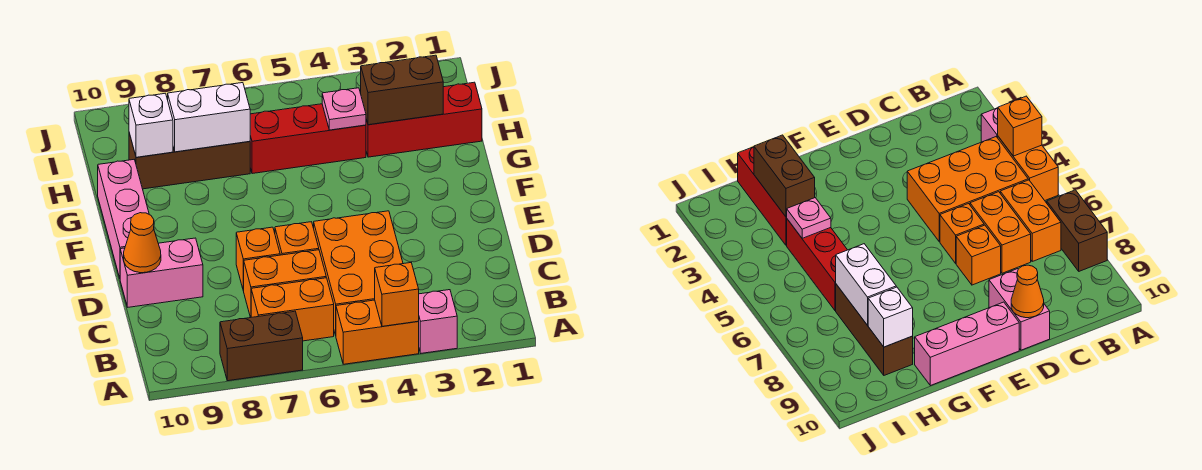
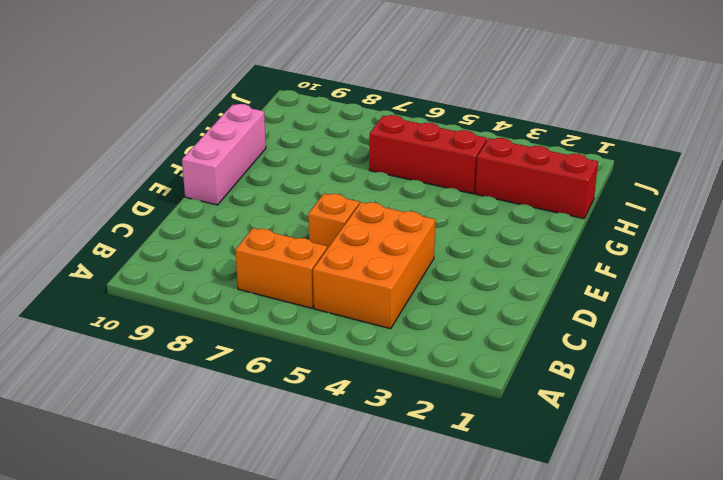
none -> pink 1x1 brick [418,290,457,353]
none -> orange 1x2 brick [336,300,419,364]
none -> brown 1x2 brick [220,311,303,381]

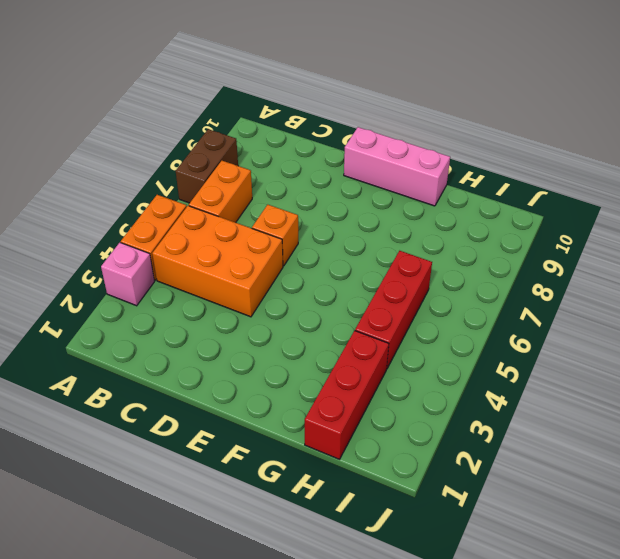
none -> orange 1x2 brick [244,250,326,318]
none -> orange 1x1 brick [236,227,280,291]
none -> pink 1x2 brick [120,238,203,307]

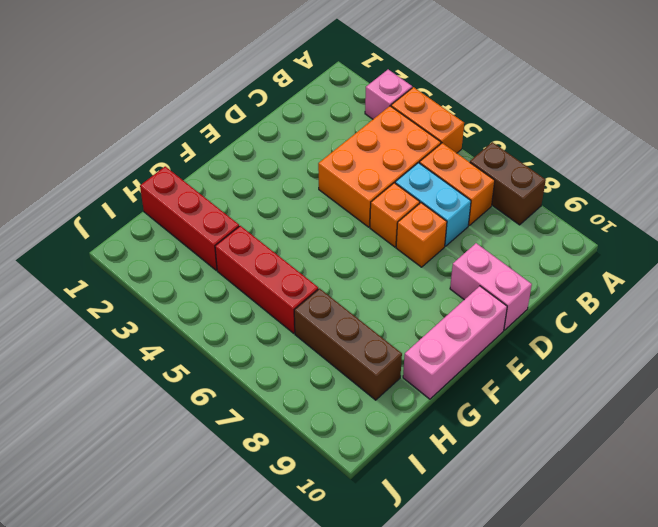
cyan 1x2 brick [395,163,471,246] -> orange 1x2 brick [244,250,326,318]
none -> orange 1x1 brick [375,263,419,326]
none -> orange 1x1 cone [124,213,161,273]
none -> brown 1x2 brick [361,55,443,125]

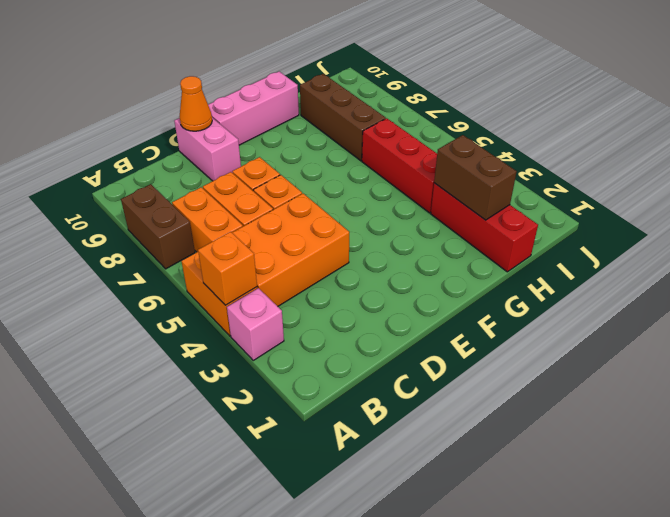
none -> pink 1x1 plate [322,88,366,130]
none -> white 1x2 brick [168,83,250,152]
none -> white 1x1 brick [129,93,173,157]

